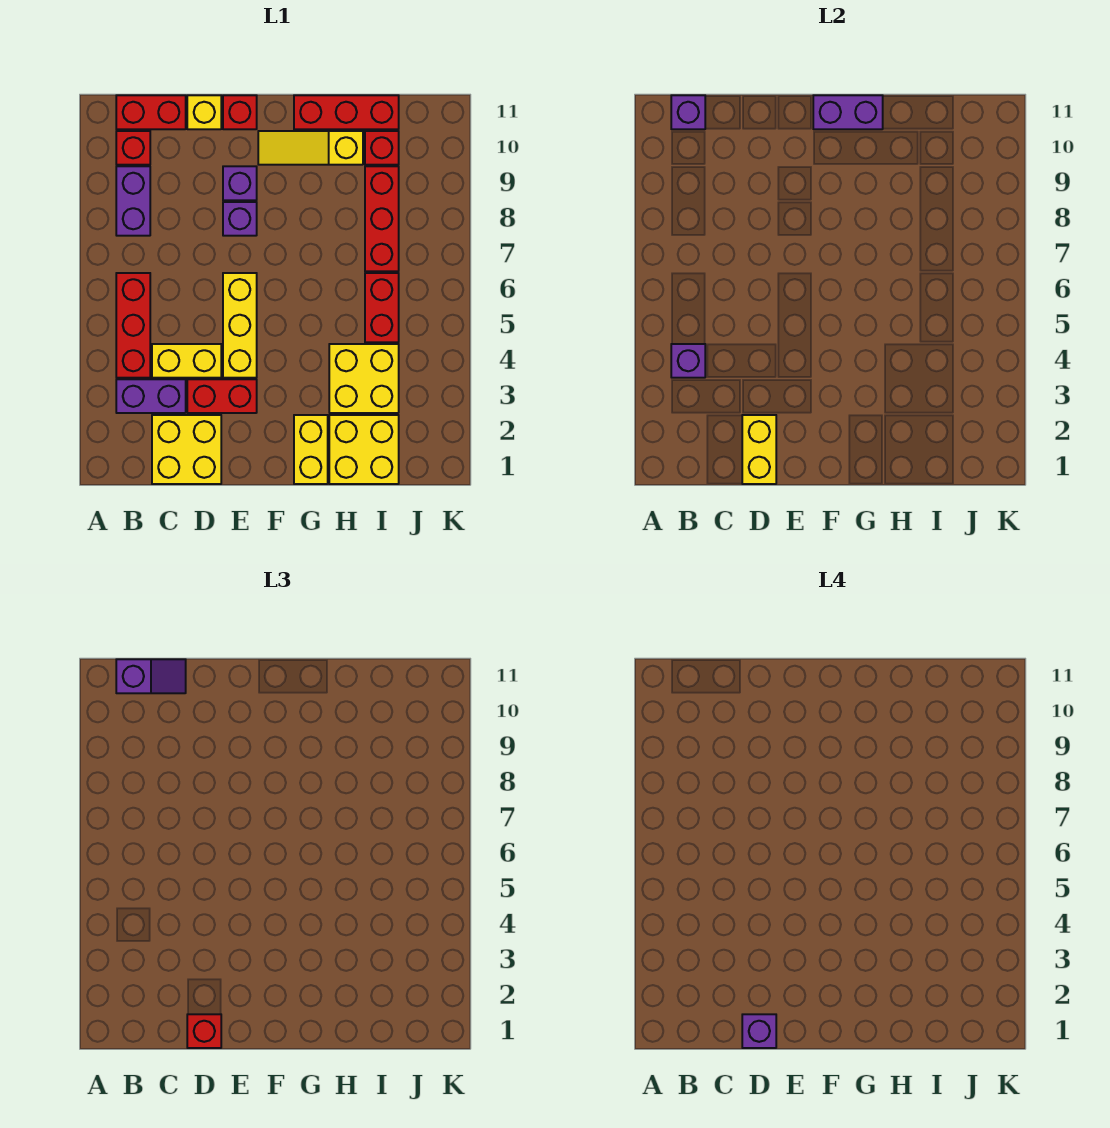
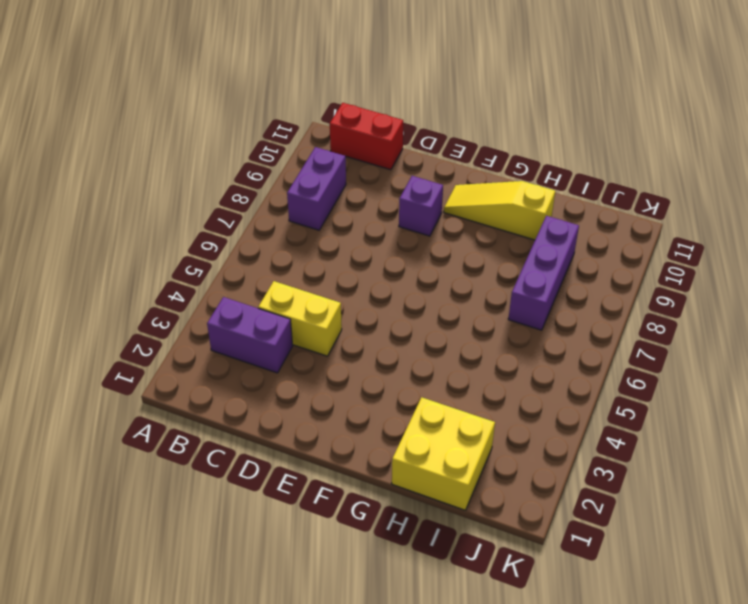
purple 1x3 brick [508,216,579,330] -> red 1x3 brick [365,166,399,271]
none -> red 1x3 brick [116,273,150,378]
none -> red 1x1 brick [116,131,150,165]
none -> yellow 2x2 brick [152,415,221,484]

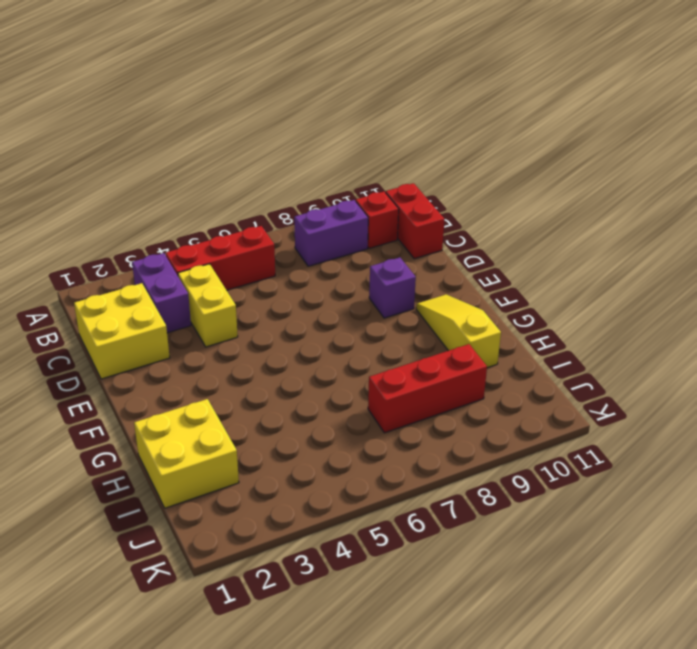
none -> red 1x2 brick [187,379,257,413]
none -> yellow 1x1 brick [187,95,221,129]
none -> yellow 1x3 brick [223,273,257,378]

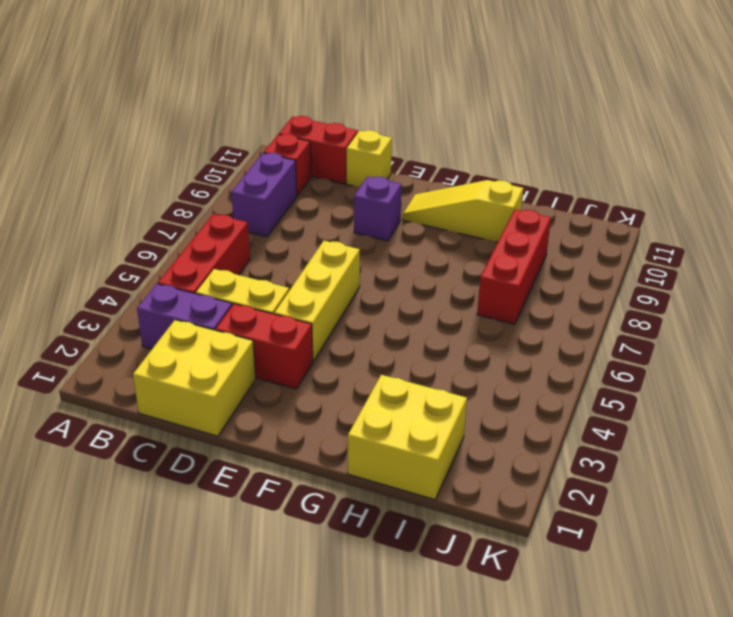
none -> purple 1x1 brick [223,202,257,236]
none -> red 1x1 brick [223,95,257,129]
none -> yellow 1x2 brick [294,415,328,484]

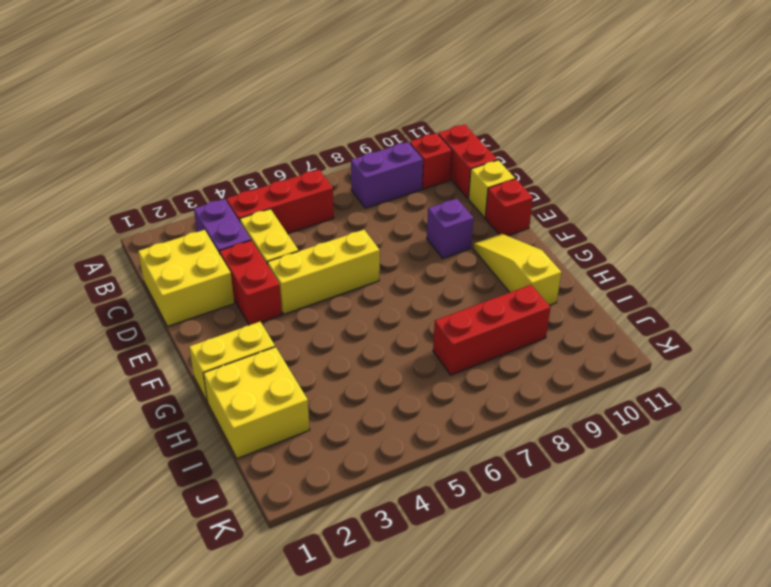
none -> purple 1x1 brick [223,202,257,236]
none -> red 1x3 brick [294,95,399,129]
none -> yellow 2x2 brick [329,344,399,413]

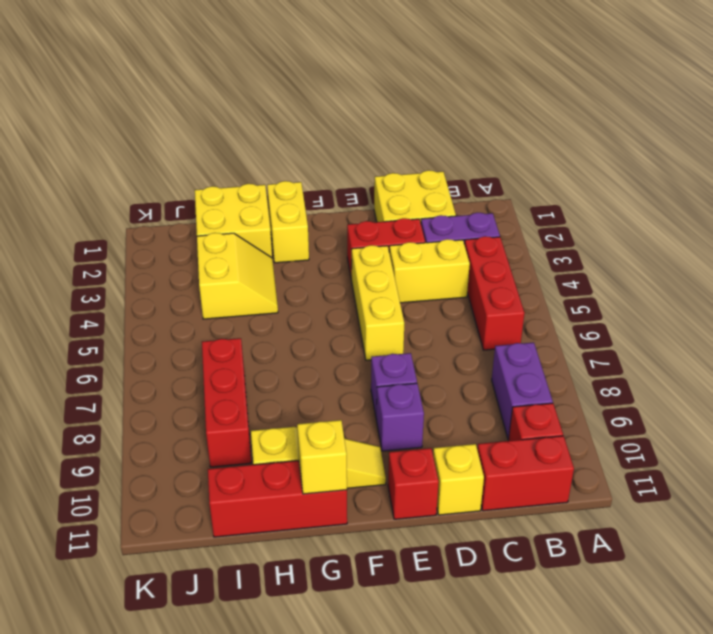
yellow 1x1 brick [297,420,347,494] -> purple 1x2 brick [813,95,883,129]
yellow 2x2 slope [197,233,278,319] -> yellow 2x2 brick [329,344,399,413]
none -> red 1x2 brick [365,273,399,342]
none -> red 1x1 brick [365,131,399,165]
none -> purple 1x1 brick [671,344,705,378]

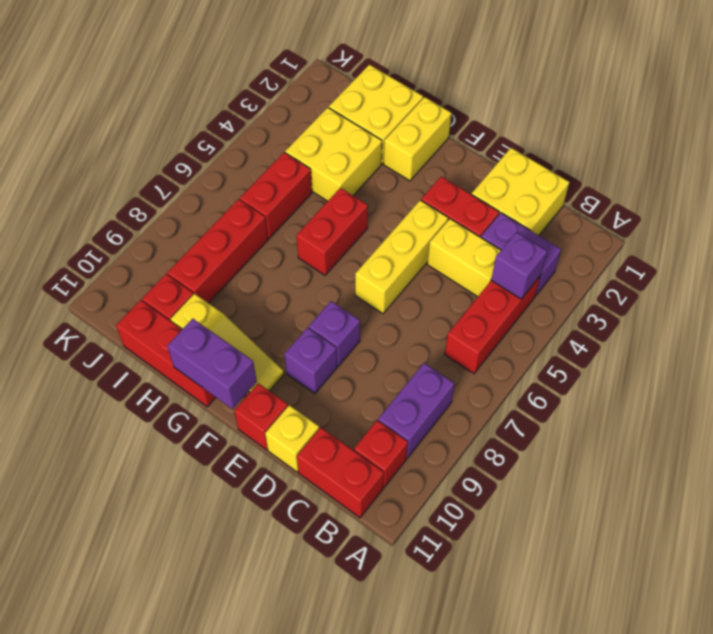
red 1x2 brick [296,188,368,275] -> none
none -> purple 1x1 brick [671,95,705,129]
none -> yellow 1x2 brick [742,415,776,484]
none -> purple 1x2 slope [116,659,186,693]

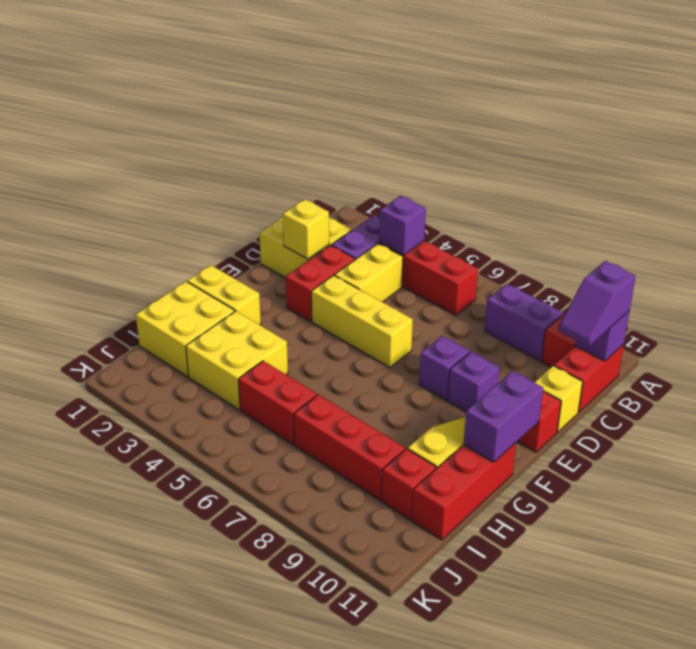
yellow 1x1 brick [283,199,329,259] -> yellow 1x2 brick [742,415,776,484]
none -> red 1x1 brick [187,1014,221,1048]
none -> purple 1x1 brick [742,1014,776,1048]

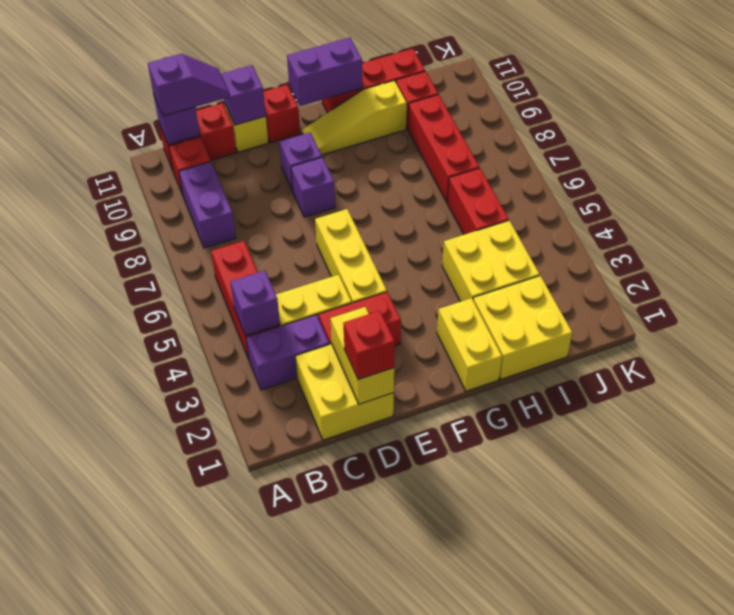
purple 1x1 brick [221,65,266,125] -> purple 1x1 brick moved to [742,1014,776,1048]

